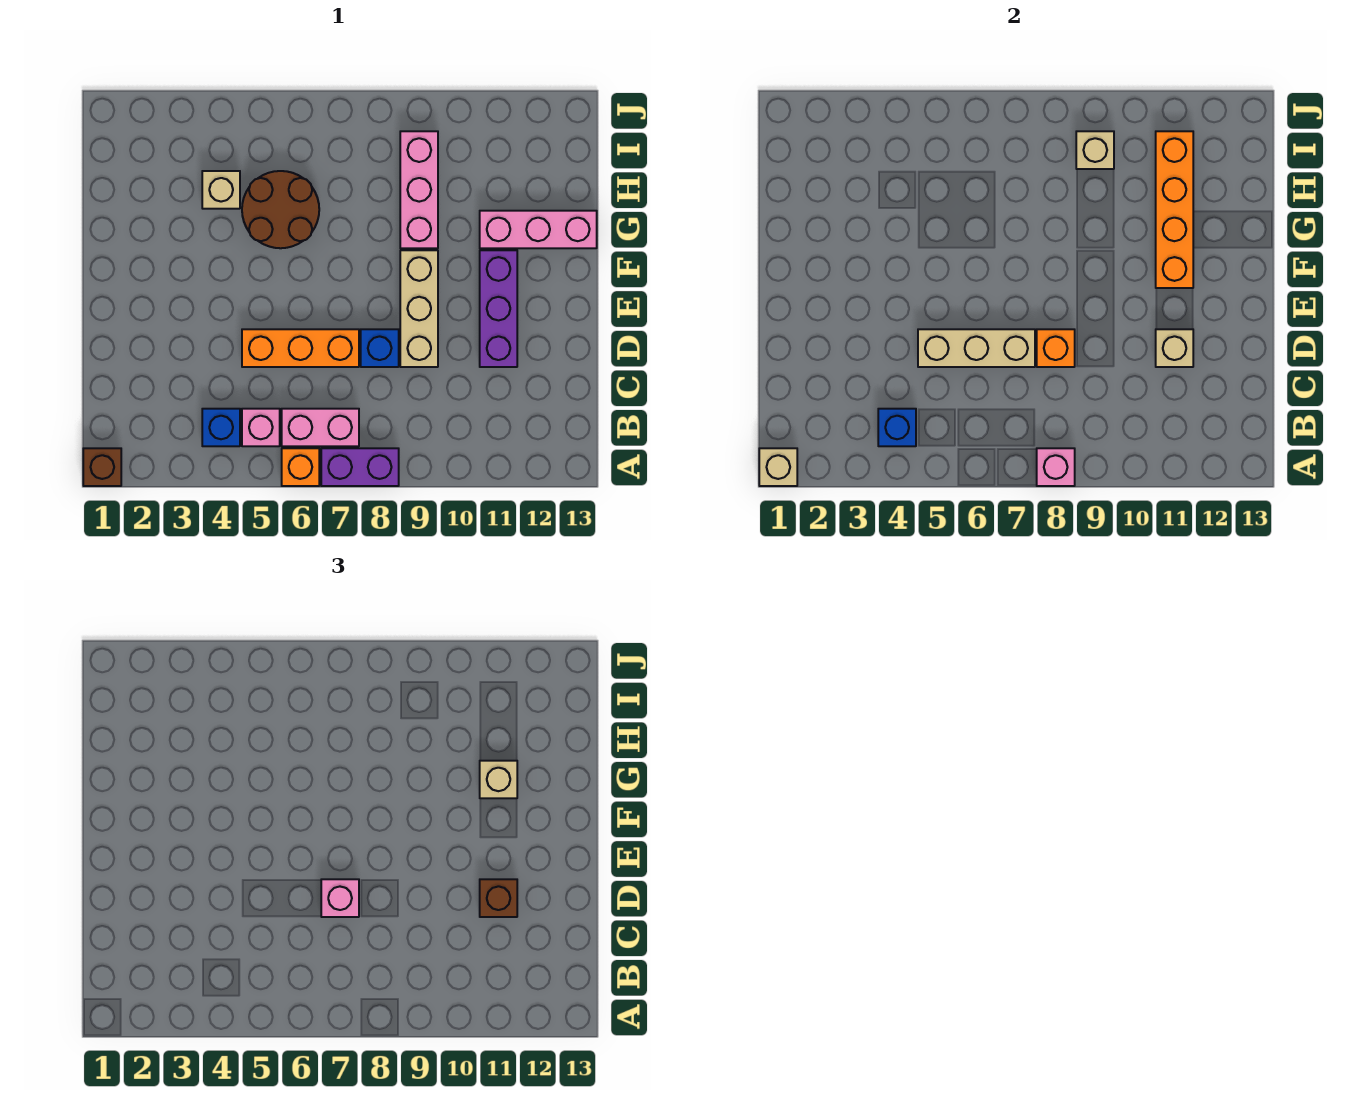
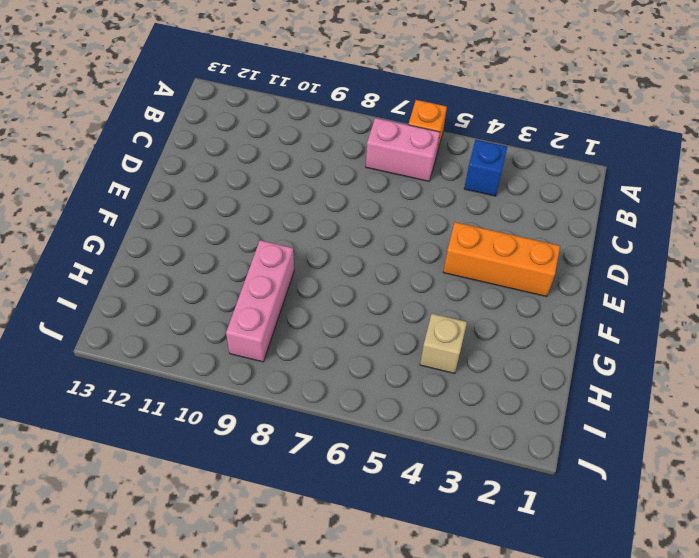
orange 1x3 brick [443,222,560,297] -> orange 1x3 brick moved to [242,329,359,367]
none -> brown 1x1 brick [83,448,121,486]
none -> purple 1x2 brick [321,448,399,486]
none -> pink 1x1 brick [242,409,280,446]

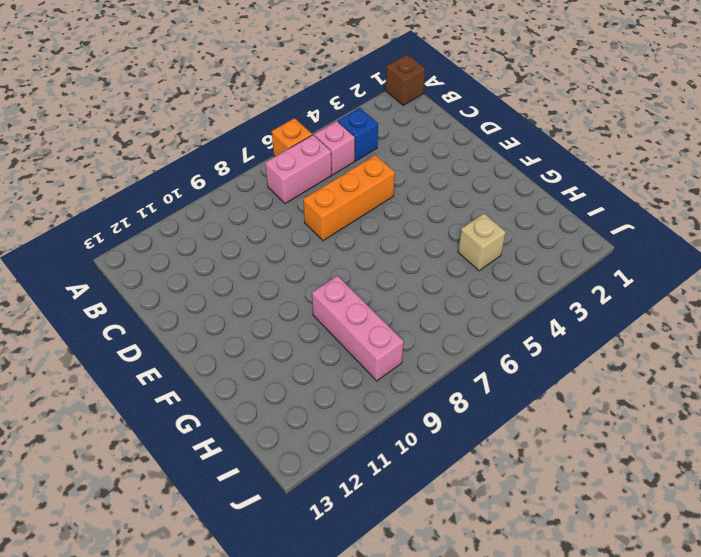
none -> purple 1x2 brick [321,448,399,486]
none -> blue 1x1 brick [361,329,399,367]
none -> tan 1x3 brick [400,250,438,367]

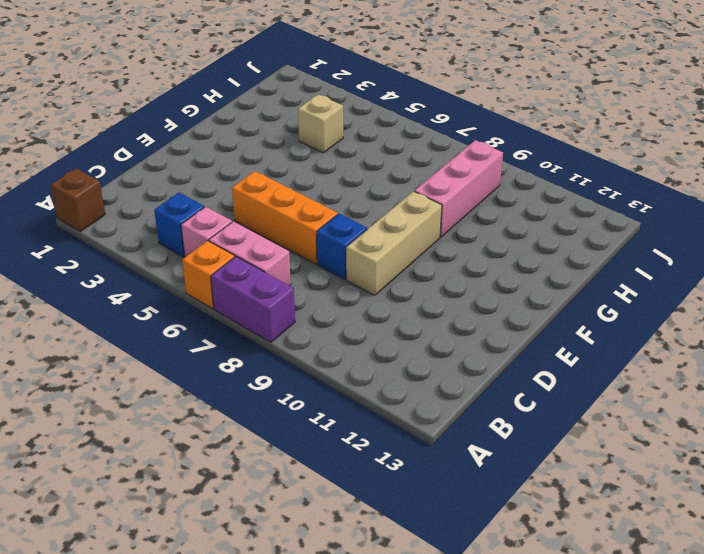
none -> purple 1x3 brick [480,250,517,367]
none -> brown 2x2 round brick [242,171,319,248]
none -> pink 1x3 brick [480,211,597,248]

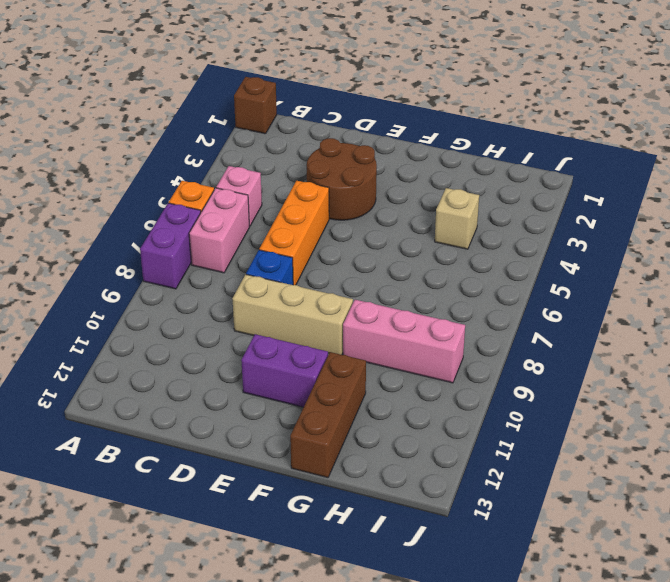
brown 2x2 round brick [307,138,377,220] -> brown 2x2 round brick moved to [242,171,319,248]
purple 1x2 brick [241,334,328,407] -> purple 1x3 brick [480,250,517,367]
brown 1x3 brick [290,352,366,478] -> pink 1x3 brick [480,211,597,248]
none -> blue 1x1 brick [202,409,240,446]
none -> tan 1x1 brick [759,448,797,486]
none -> pink 1x1 brick [1037,448,1075,486]

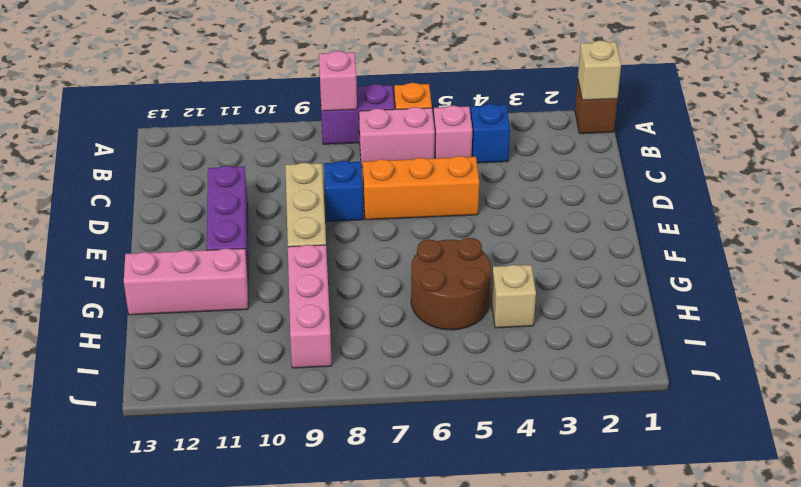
none -> blue 1x1 brick [878,409,916,446]
none -> tan 1x3 brick [918,329,1035,367]
none -> orange 1x1 brick [1037,329,1075,367]

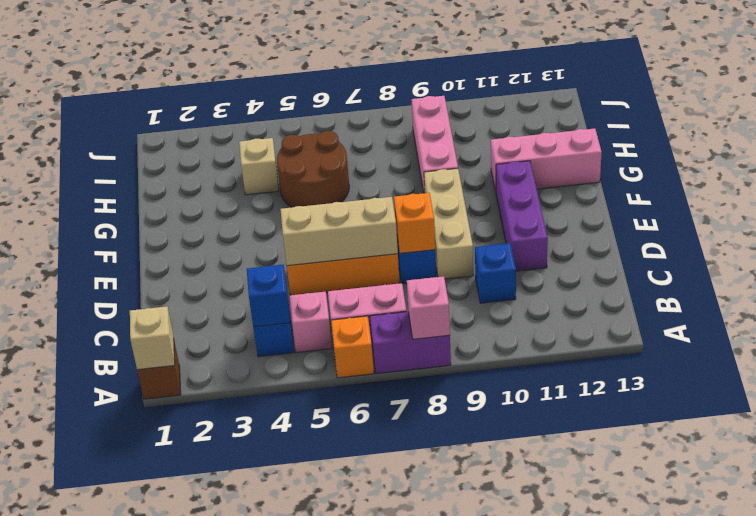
blue 1x1 brick [475,243,516,303] -> none
none -> tan 1x1 brick [1156,329,1193,367]
none -> orange 1x4 brick [1156,131,1193,288]
none -> tan 1x1 brick [1076,131,1114,169]

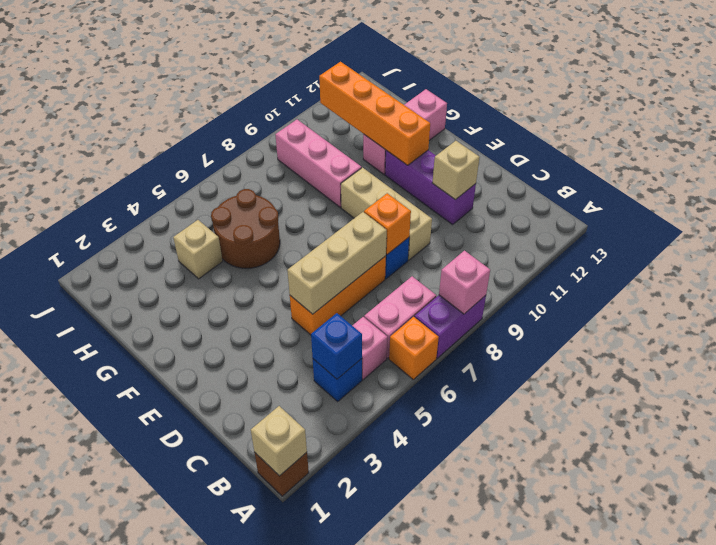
none -> tan 1x1 brick [1076,131,1114,169]
none -> pink 1x1 brick [321,879,359,917]
none -> brown 1x1 brick [480,879,517,917]

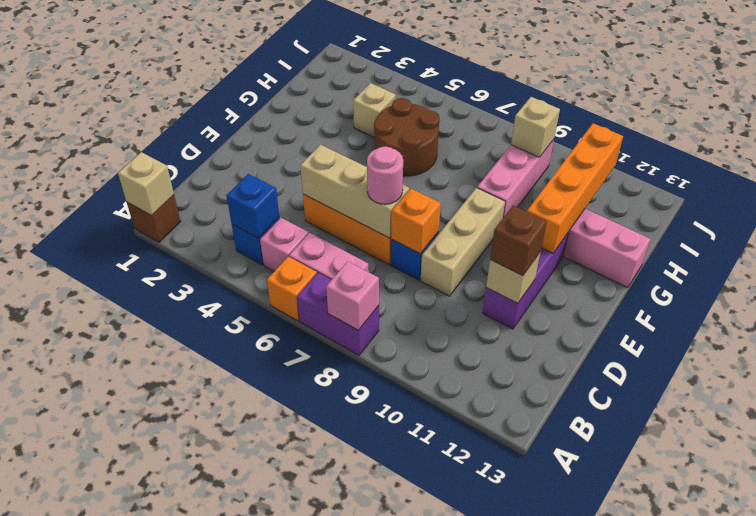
pink 1x1 round brick [367,146,403,204] -> pink 1x1 brick [321,879,359,917]
none -> tan 1x1 brick [480,761,517,798]

